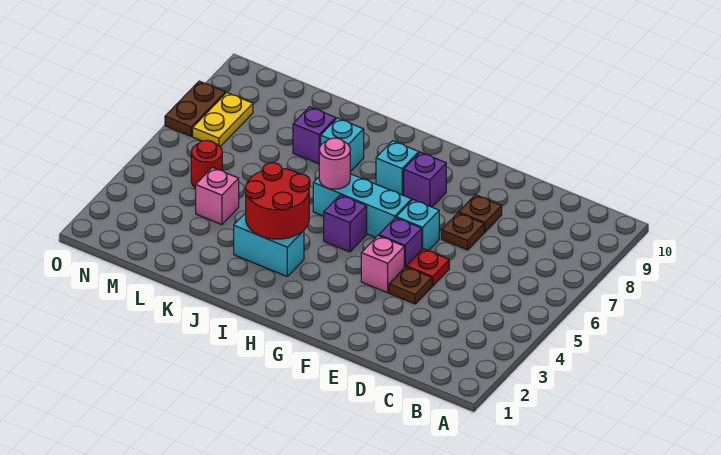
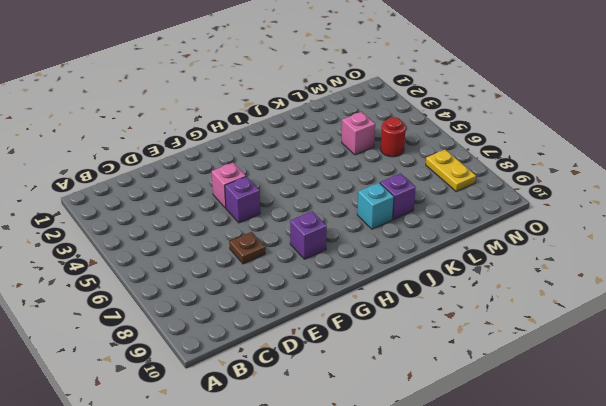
none -> brown 1x1 plate [389,267,432,304]
none -> red 1x1 plate [407,249,449,286]
none -> brown 1x1 plate [459,195,502,232]

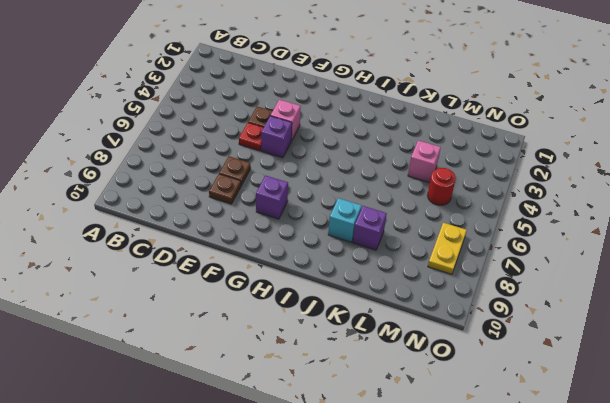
none -> cyan 1x1 brick [396,200,439,251]
none -> cyan 1x3 brick [313,174,412,237]
none -> purple 1x1 brick [324,195,367,252]

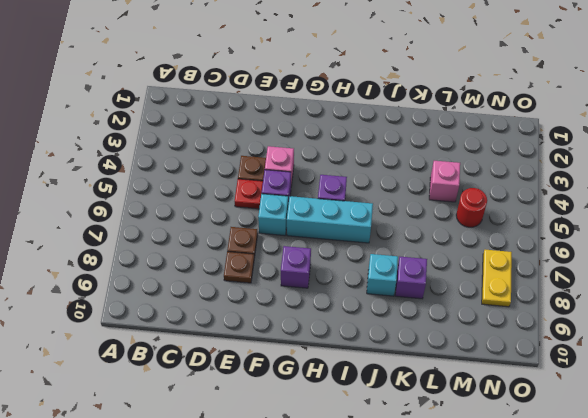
none -> cyan 1x1 brick [376,141,419,195]
none -> cyan 1x2 brick [234,213,304,276]
none -> brown 1x2 plate [165,81,225,136]

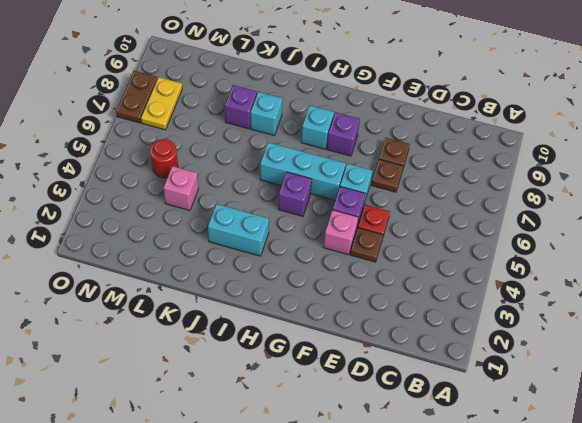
none -> red 2x2 round brick [245,163,310,239]
none -> pink 1x1 round brick [319,138,350,189]

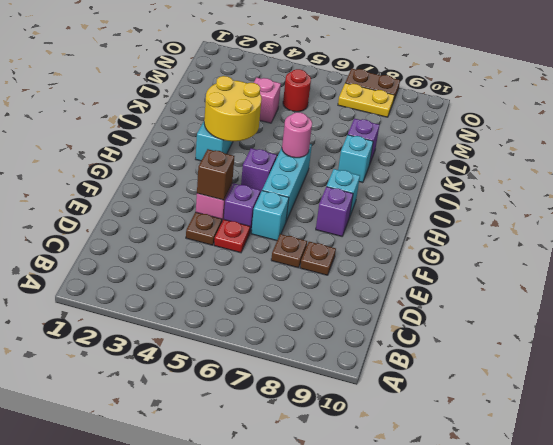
brown 1x1 brick [197,149,234,200] -> none
yellow 2x2 round brick [204,76,262,141] -> red 2x2 round brick [245,163,310,239]

